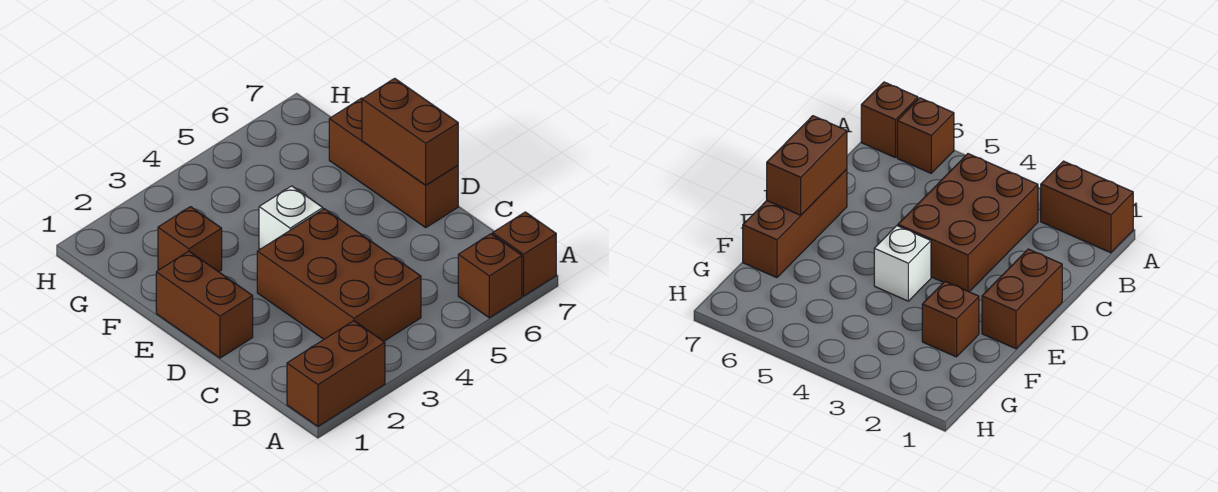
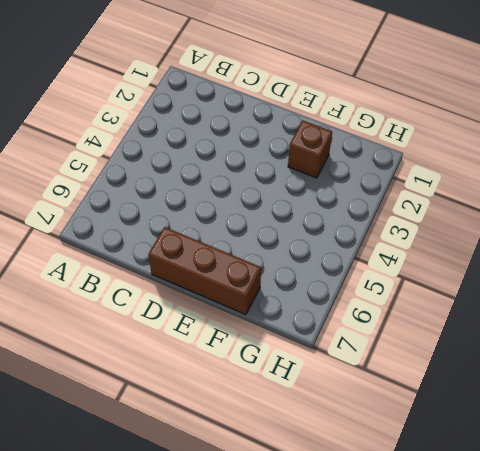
none -> brown 1x2 brick [287,321,385,426]
none -> brown 1x1 brick [458,234,522,318]

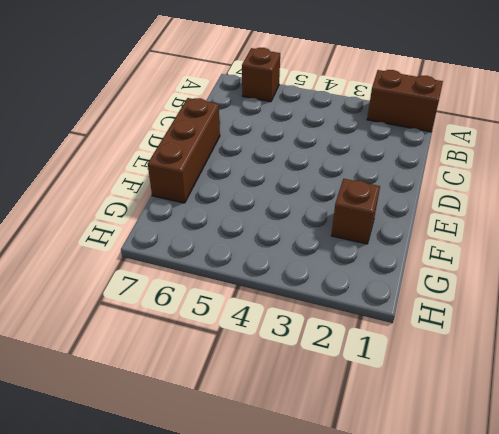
none -> brown 1x1 brick [493,212,556,296]
none -> brown 2x3 brick [257,209,421,341]

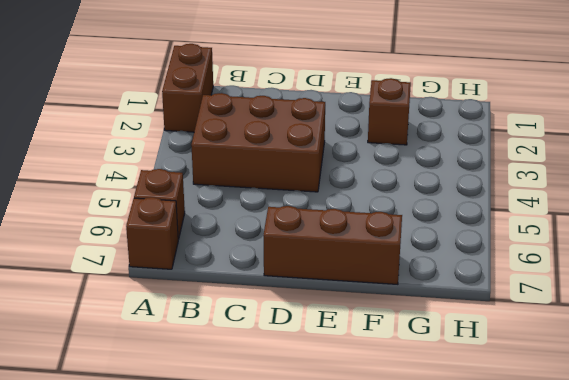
none -> brown 1x2 brick [156,251,253,358]
none -> white 1x1 brick [259,186,323,249]

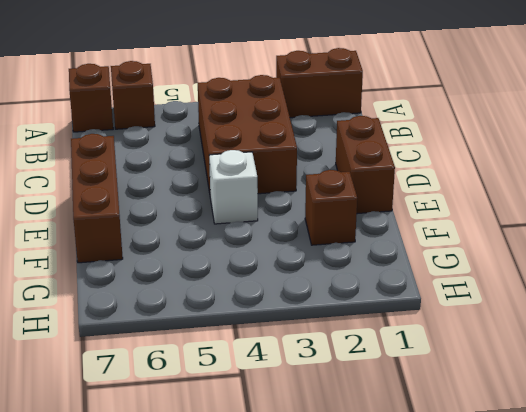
none -> brown 1x2 brick [362,78,458,185]

